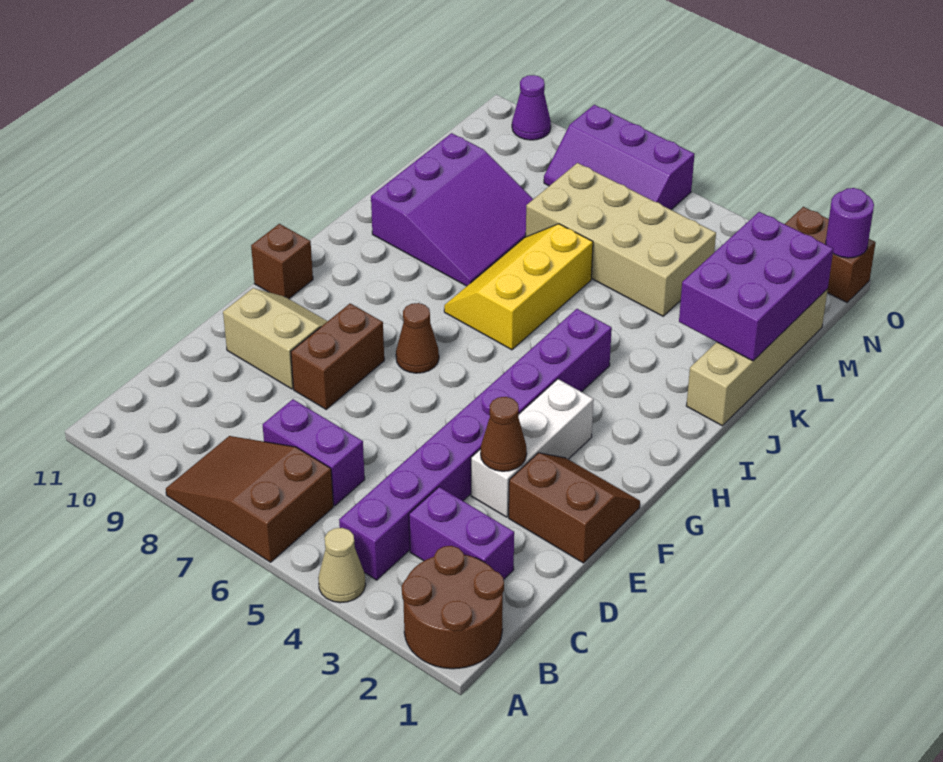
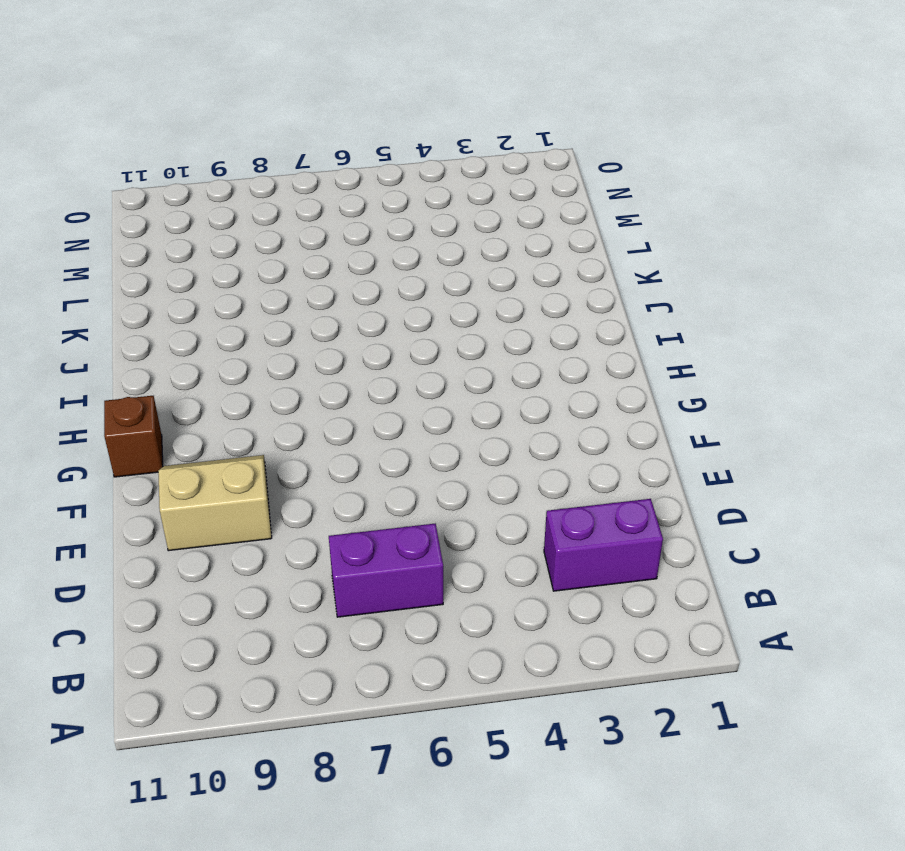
none -> brown 2x2 round brick [402,546,504,669]
none -> tan 1x1 cone [318,528,366,603]
none -> brown 2x3 slope [166,436,333,562]

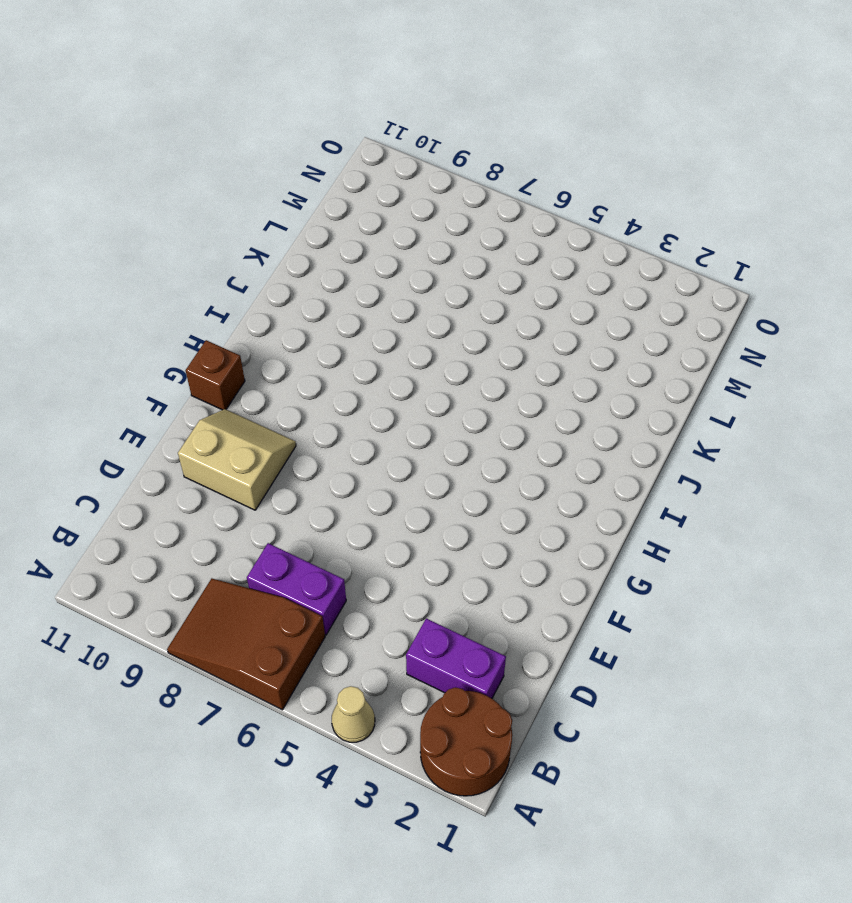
none -> purple 1x8 brick [339,309,612,580]
none -> brown 2x2 slope [509,453,640,563]
none -> white 1x3 brick [471,379,594,517]

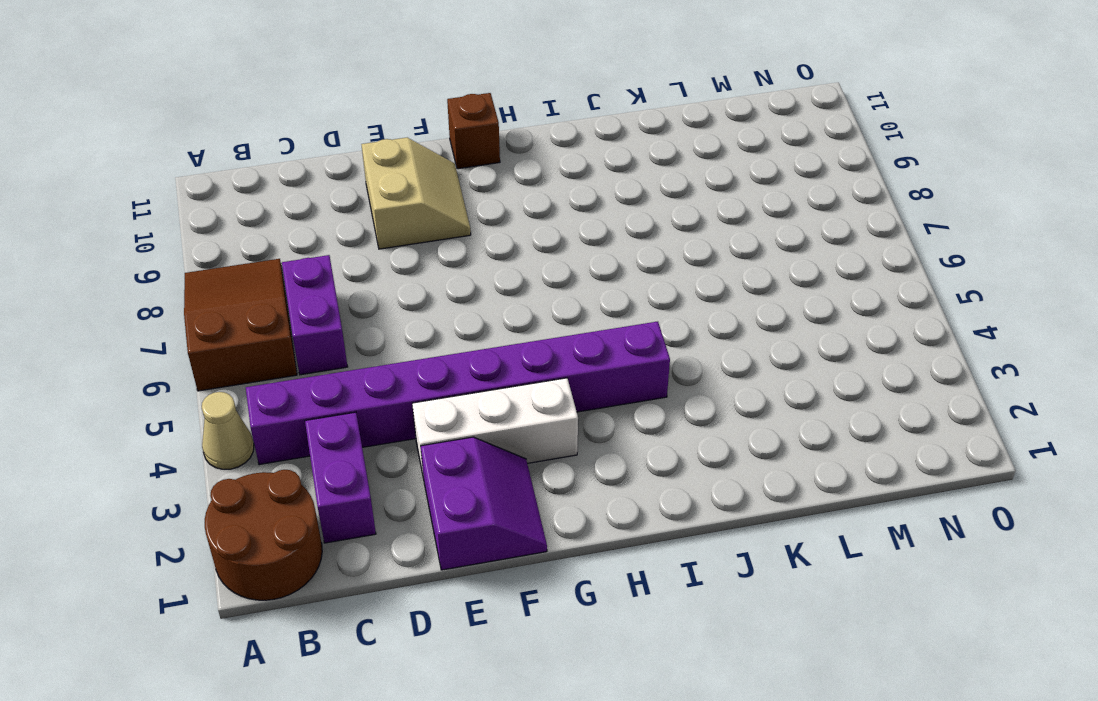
purple 2x2 slope [421,437,547,570] -> brown 2x2 slope [509,453,640,563]
none -> brown 1x2 brick [291,304,384,409]
none -> brown 1x1 cone [396,303,439,373]
none -> yellow 2x3 slope [444,224,593,350]

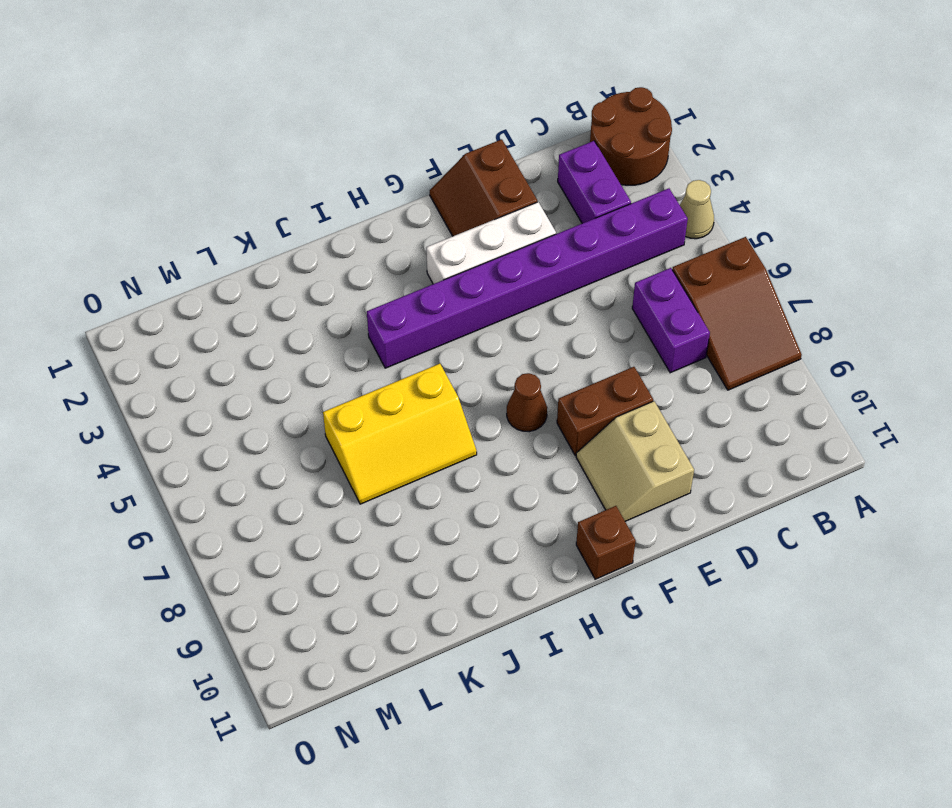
none -> tan 1x4 brick [686,289,828,426]
none -> purple 3x3 slope [371,133,533,286]
none -> tan 2x4 brick [526,163,716,316]

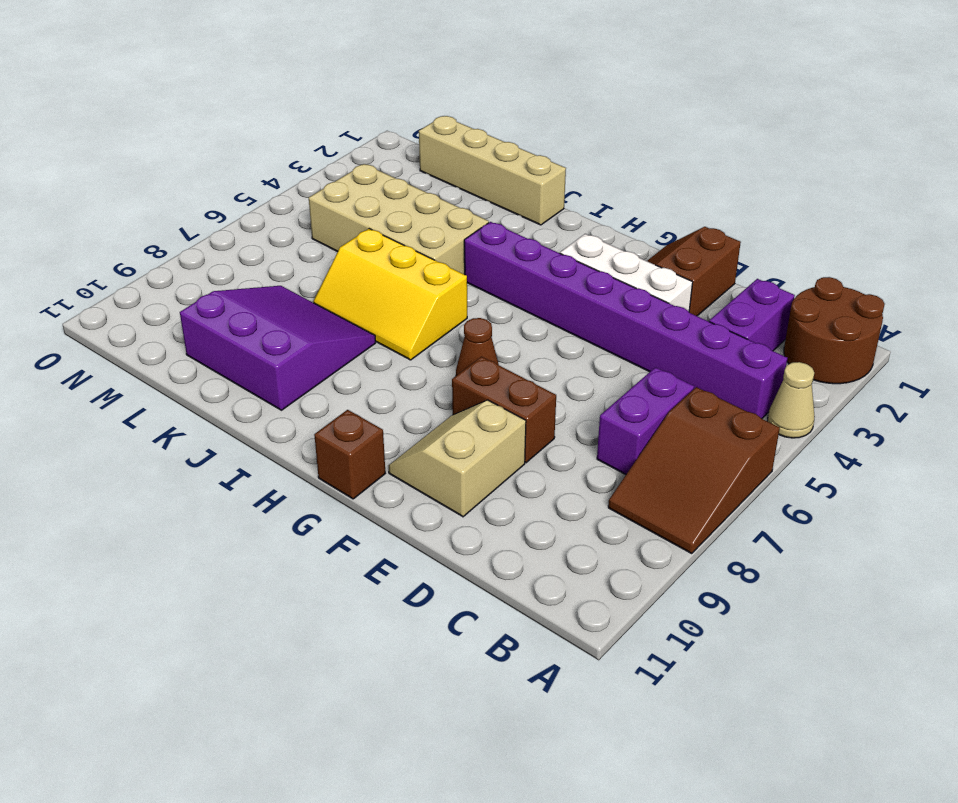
tan 2x4 brick [309,164,489,274] -> tan 2x4 brick turned to [526,163,716,316]
none -> purple 2x3 slope [544,105,694,210]
none -> brown 1x2 brick [785,207,876,302]
none -> purple 1x1 cone [512,75,551,140]

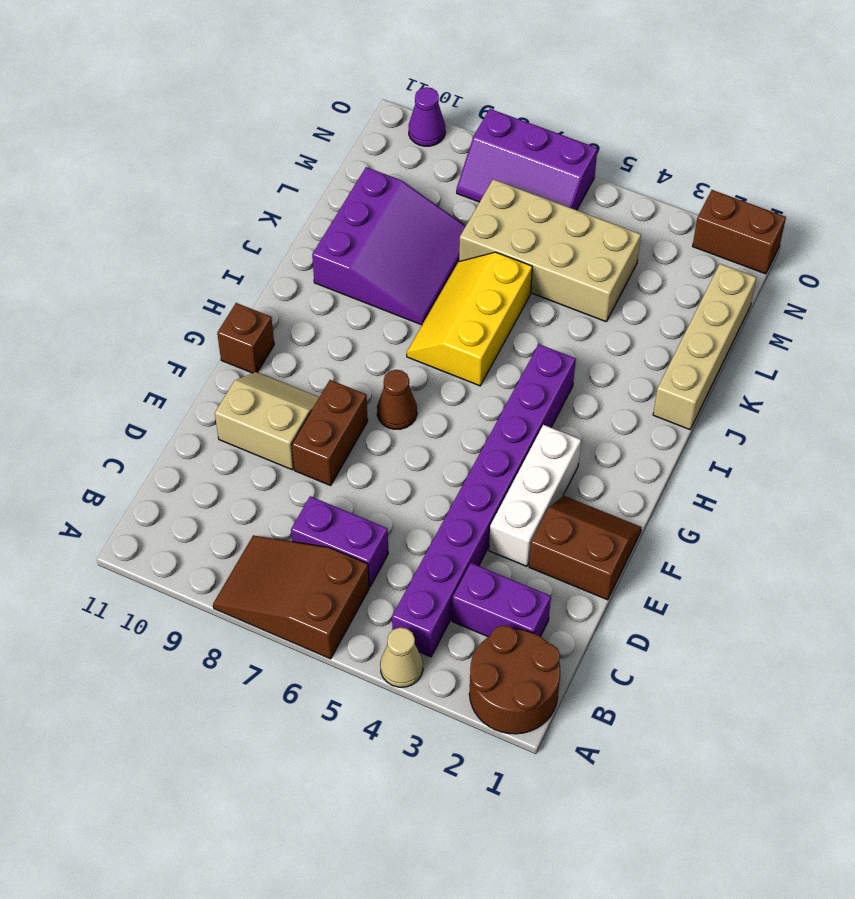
none -> brown 1x1 cone [481,397,527,471]
none -> purple 2x3 brick [679,212,833,361]
none -> purple 1x1 round brick [826,188,874,258]

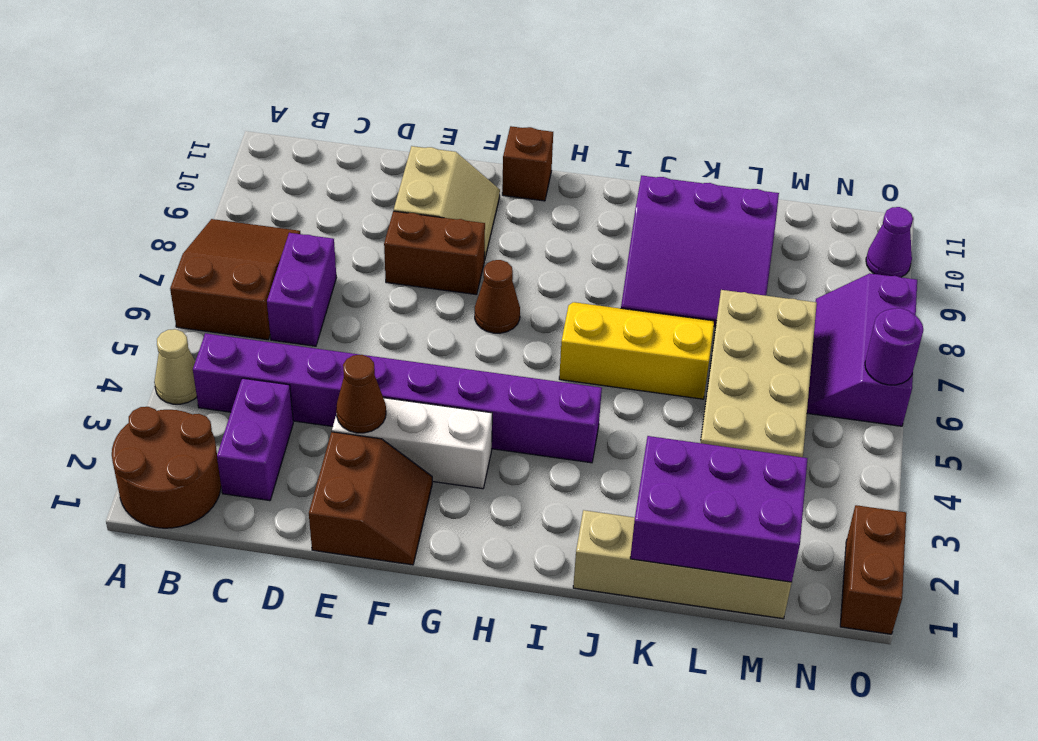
purple 1x1 round brick [865,308,923,385] -> purple 1x1 round brick moved to [826,188,874,258]

